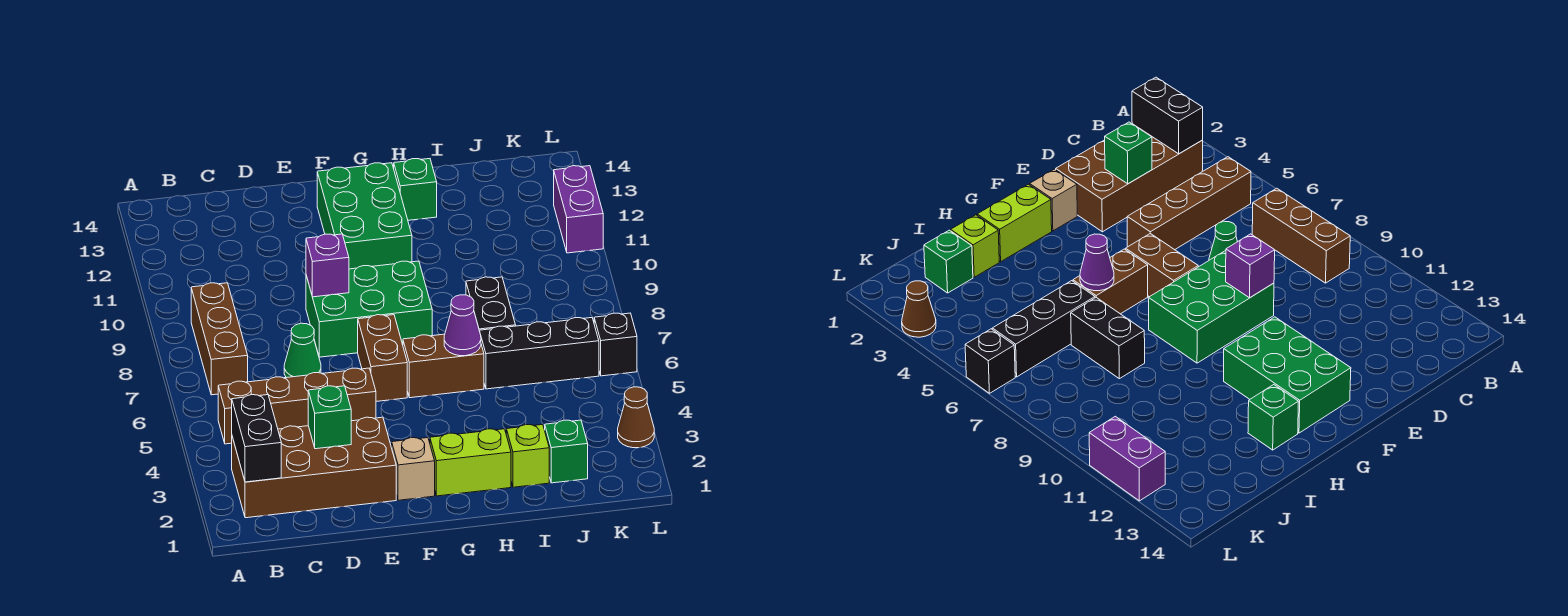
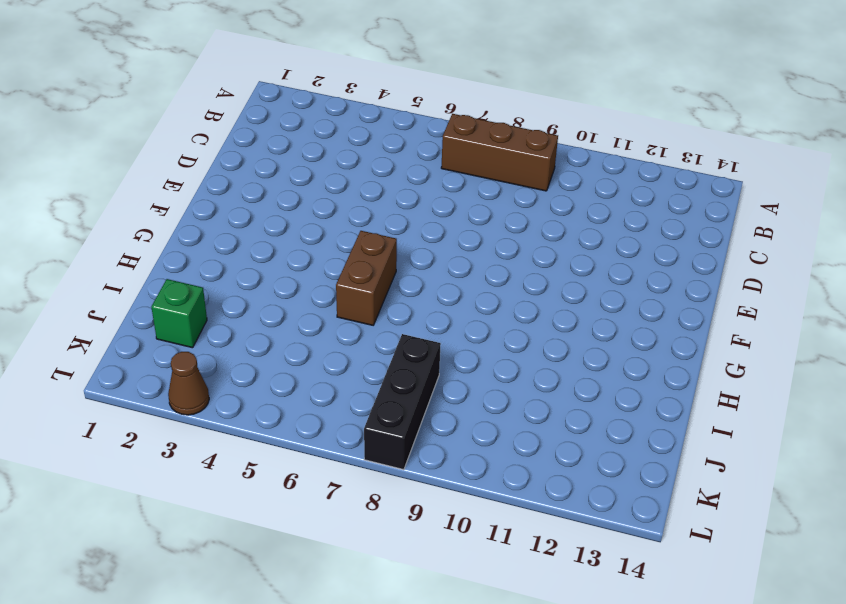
black 1x3 brick [364,334,441,470] -> black 1x3 brick moved to [479,318,599,389]
none -> brown 2x4 brick [232,417,396,518]
none -> brown 1x4 brick [218,368,376,444]
none -> green 1x1 cone [284,323,321,378]

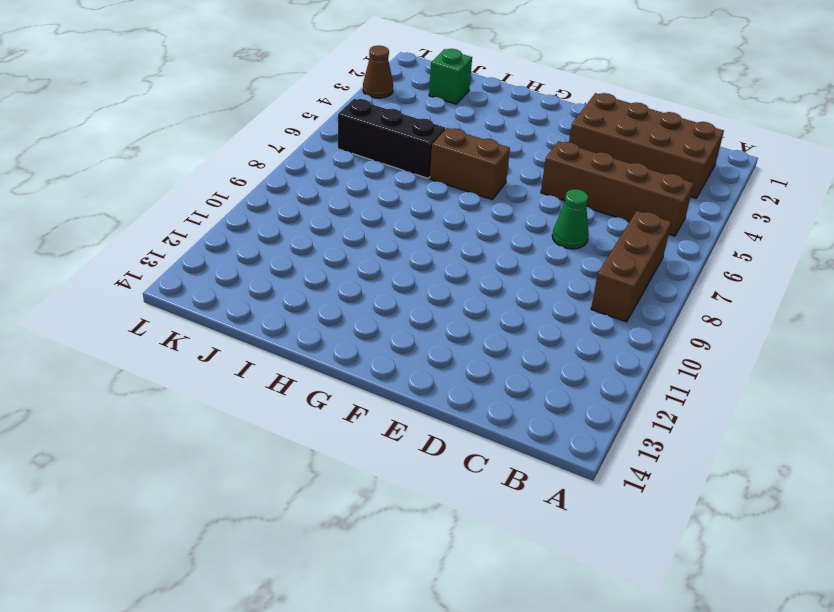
none -> green 2x3 brick [306,261,432,357]
none -> tan 1x1 brick [392,438,435,500]
none -> brown 1x2 brick [358,315,407,401]

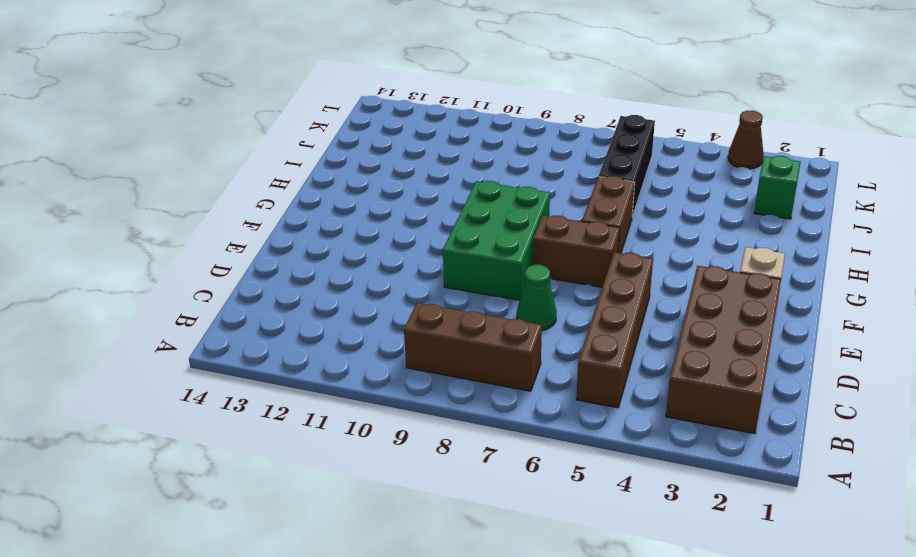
none -> green 2x3 brick [317,163,412,269]
none -> lime 1x2 brick [430,429,511,496]
none -> green 1x1 brick [394,159,437,220]

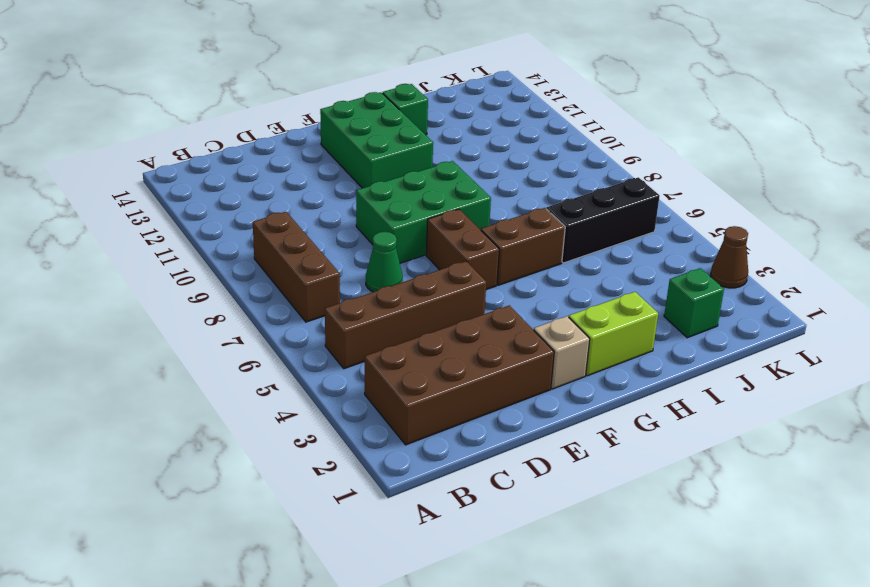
none -> lime 1x1 brick [506,425,549,487]
none -> black 1x2 brick [466,277,516,330]
none -> black 1x1 brick [594,313,637,376]

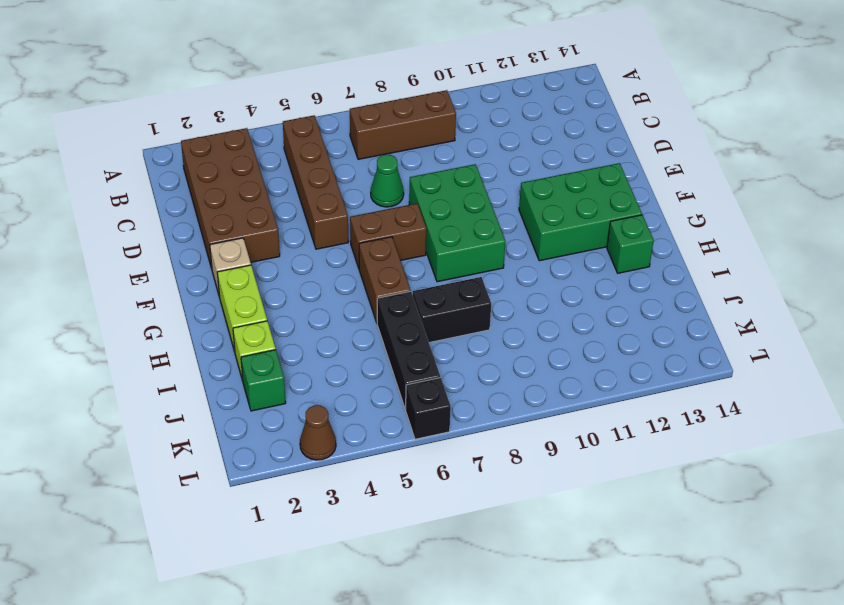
none -> purple 1x2 brick [554,166,603,253]
none -> black 1x2 brick [232,395,281,482]
none -> green 1x1 brick [308,386,351,449]

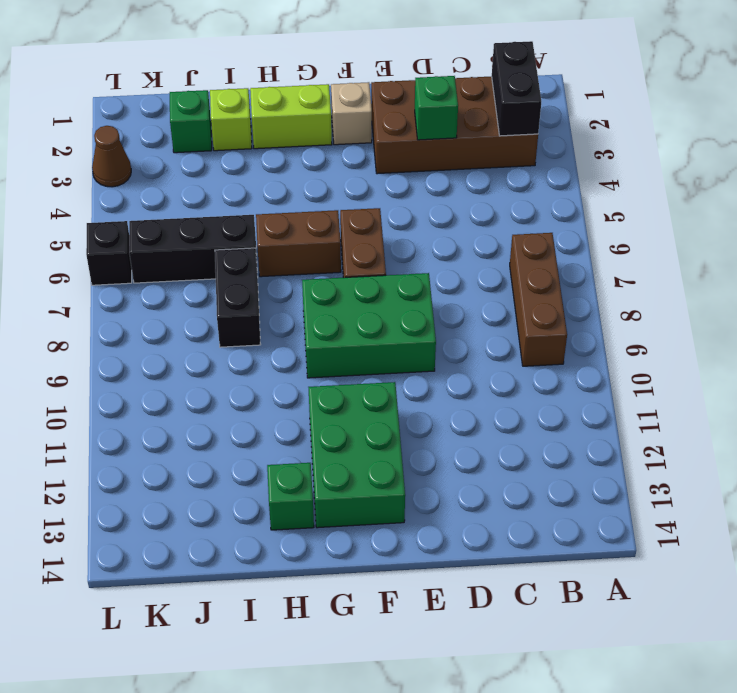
none -> brown 1x4 brick [218,368,376,444]
none -> green 1x1 cone [284,323,321,378]
none -> purple 1x2 brick [554,166,603,253]

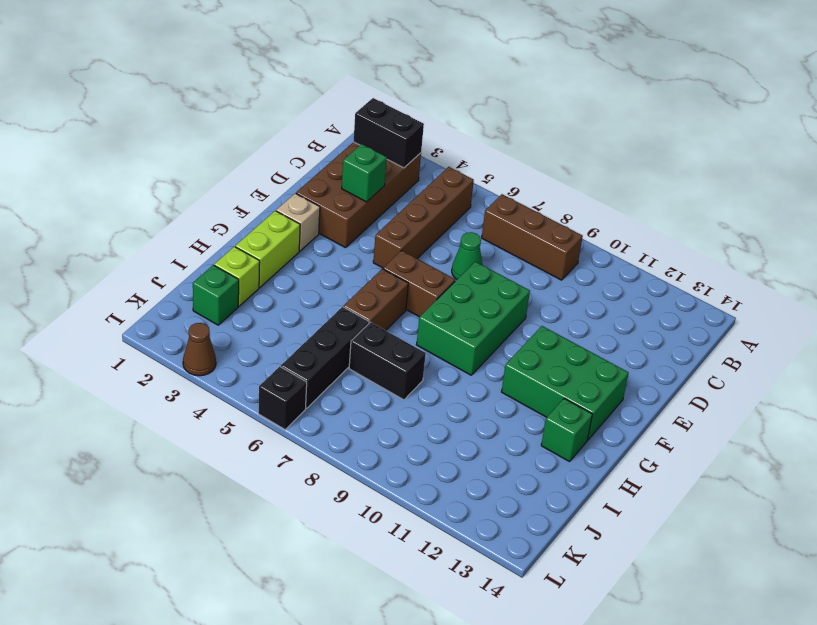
none -> purple 1x2 brick [554,166,603,253]
none -> purple 1x1 brick [306,234,349,297]
none -> purple 1x1 cone [444,295,481,356]

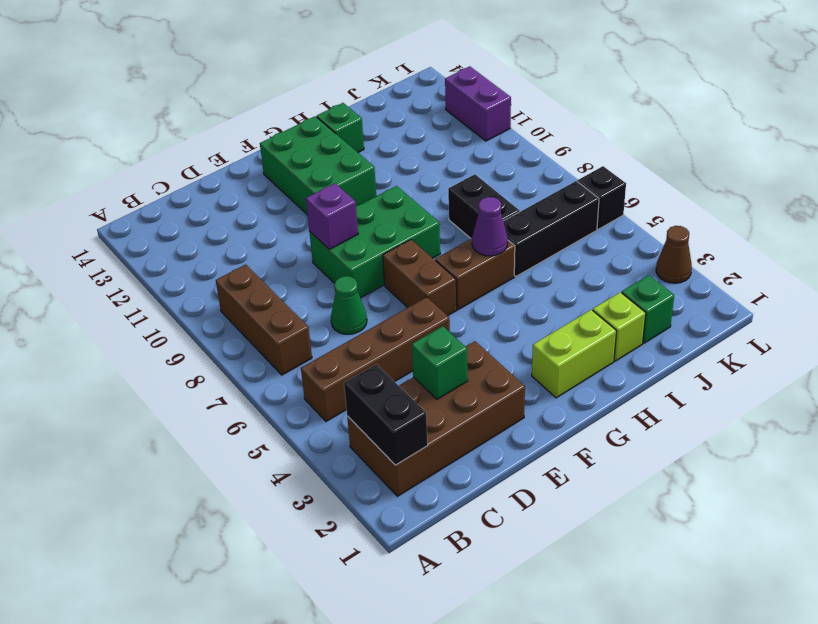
none -> tan 1x1 brick [392,438,435,500]

